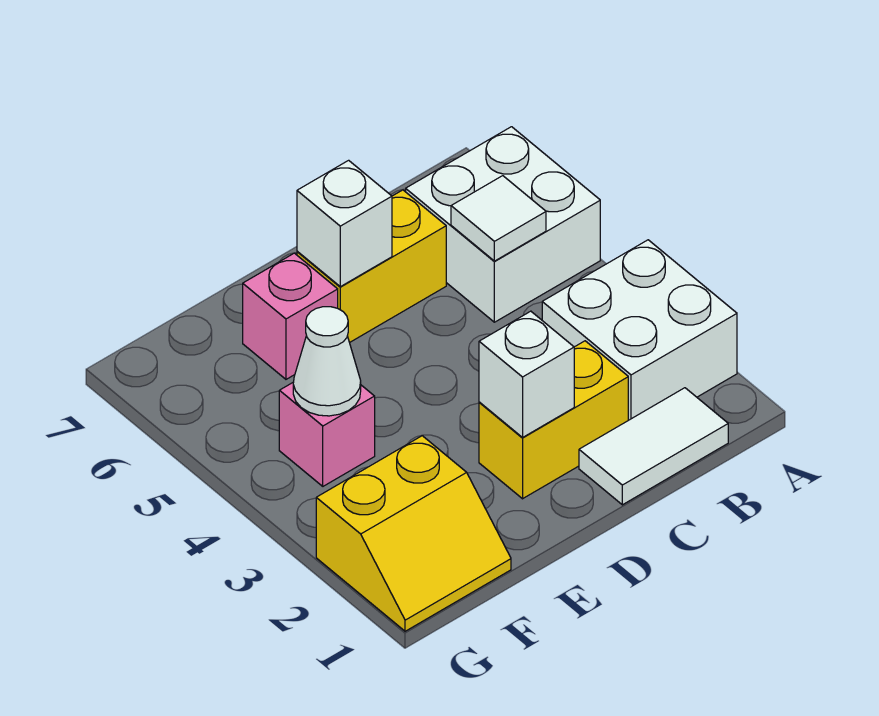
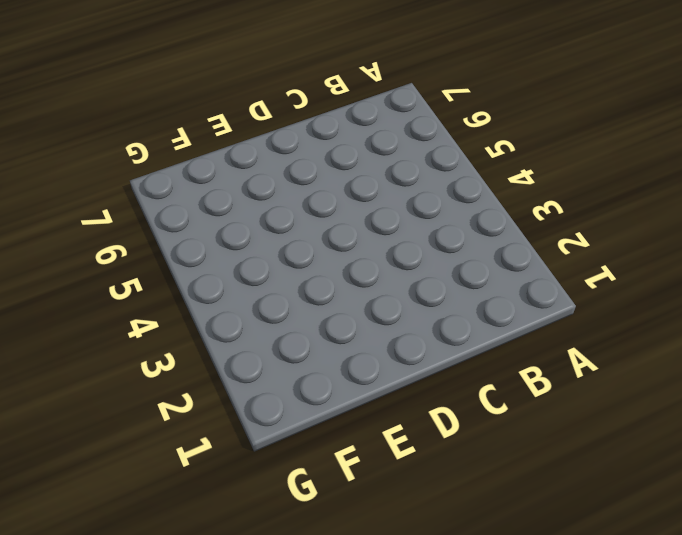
none -> white 2x2 brick [542,240,737,420]
none -> white 2x2 brick [406,127,600,322]
none -> white 1x2 tile [579,388,728,505]

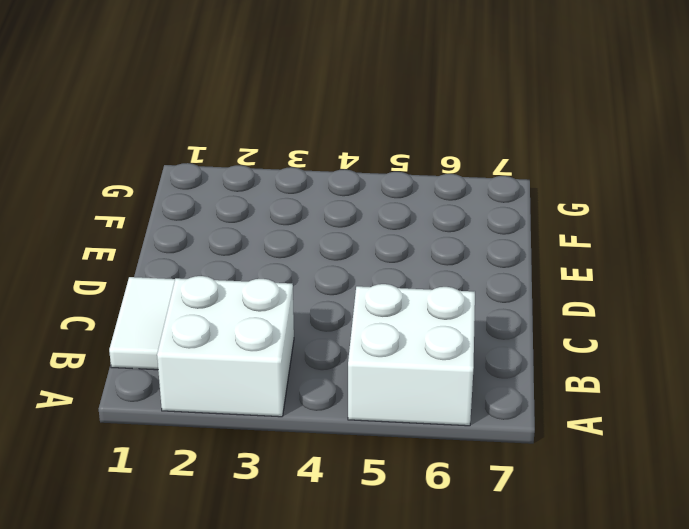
none -> yellow 1x2 brick [479,341,628,499]
none -> yellow 1x2 brick [297,190,446,343]
none -> pink 1x1 brick [243,253,338,379]

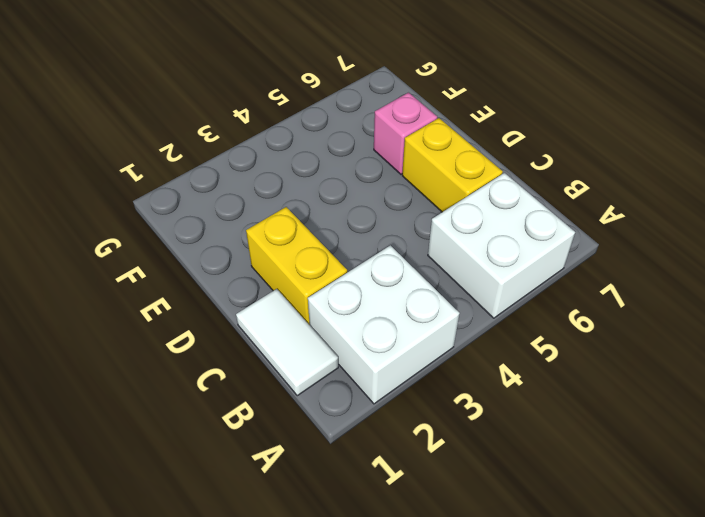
none -> yellow 2x2 slope [316,436,511,631]
none -> pink 1x1 brick [279,382,375,486]
none -> white 1x1 tile [451,176,546,261]

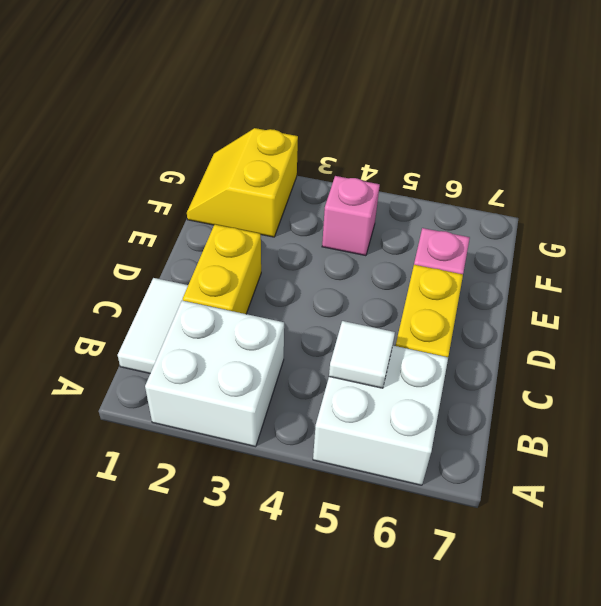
none -> white 1x1 brick [479,311,574,437]
none -> white 1x1 brick [297,160,392,287]
none -> white 1x1 cone [293,307,361,416]

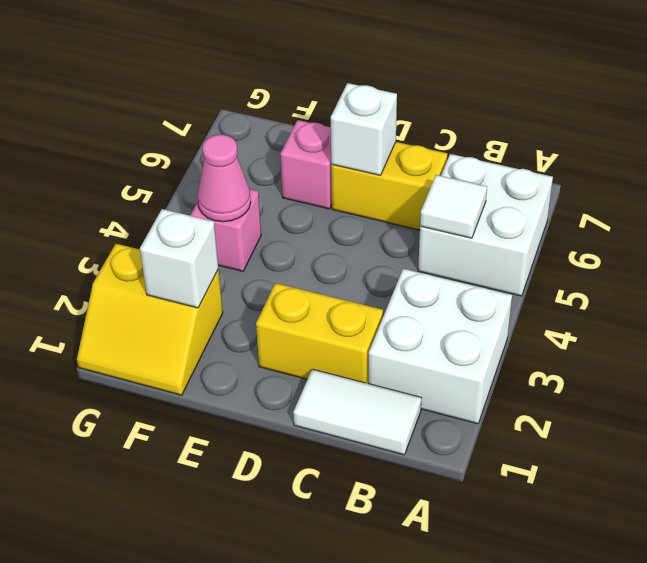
white 1x1 brick [140,209,218,308] -> white 1x1 brick moved to [479,311,574,437]
pink 1x1 cone [197,135,251,222] -> white 1x1 cone [293,307,361,416]

